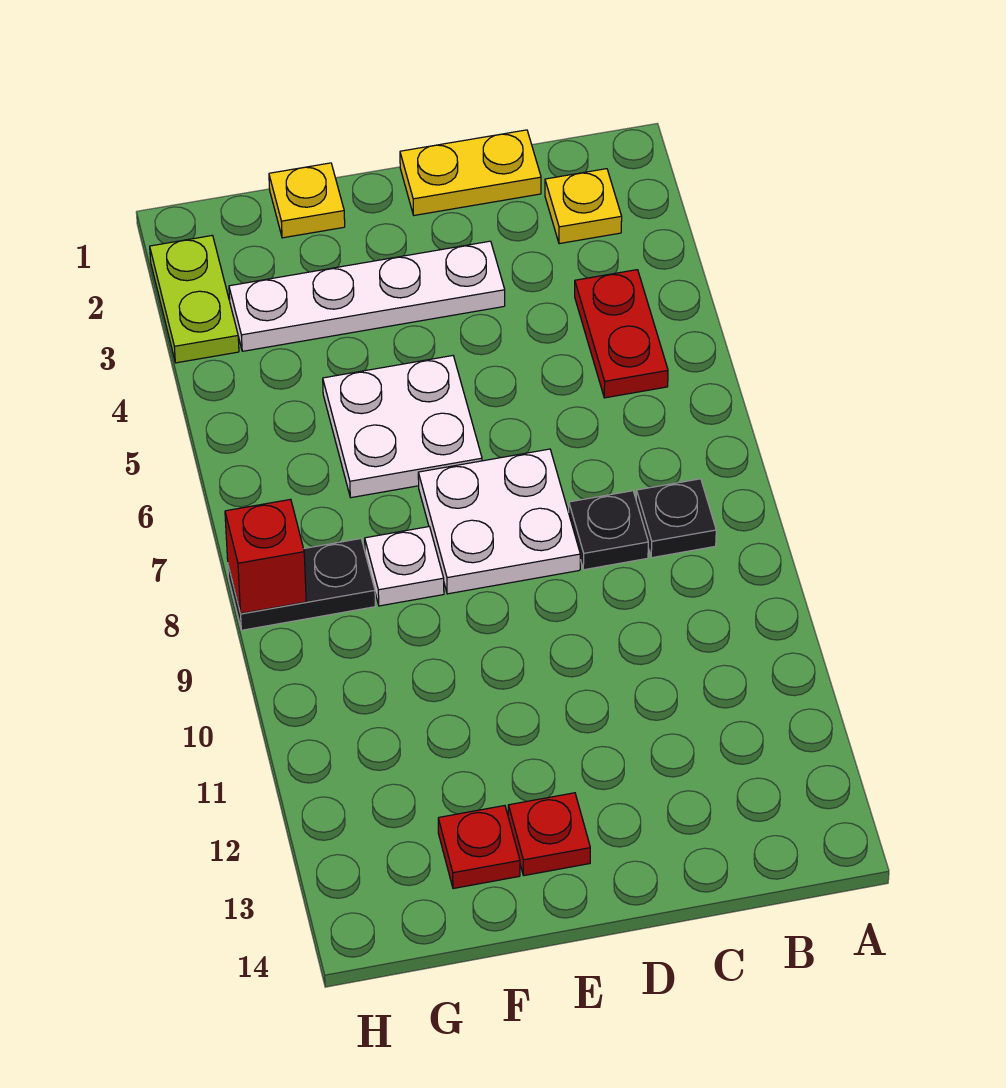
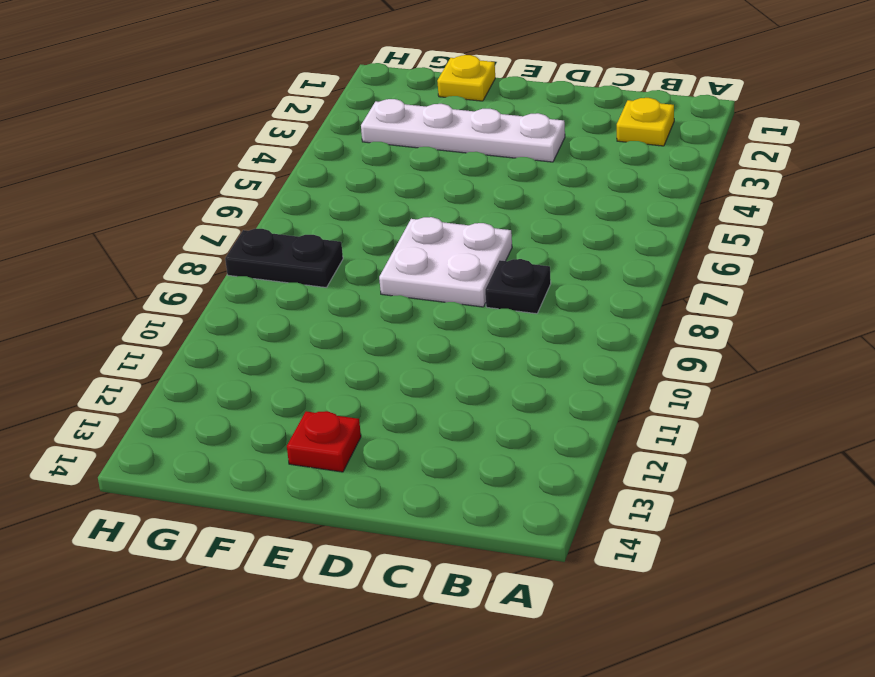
none -> red 1x2 plate [575,270,668,398]
none -> black 1x1 plate [636,479,716,558]
none -> yellow 1x2 plate [400,130,541,215]

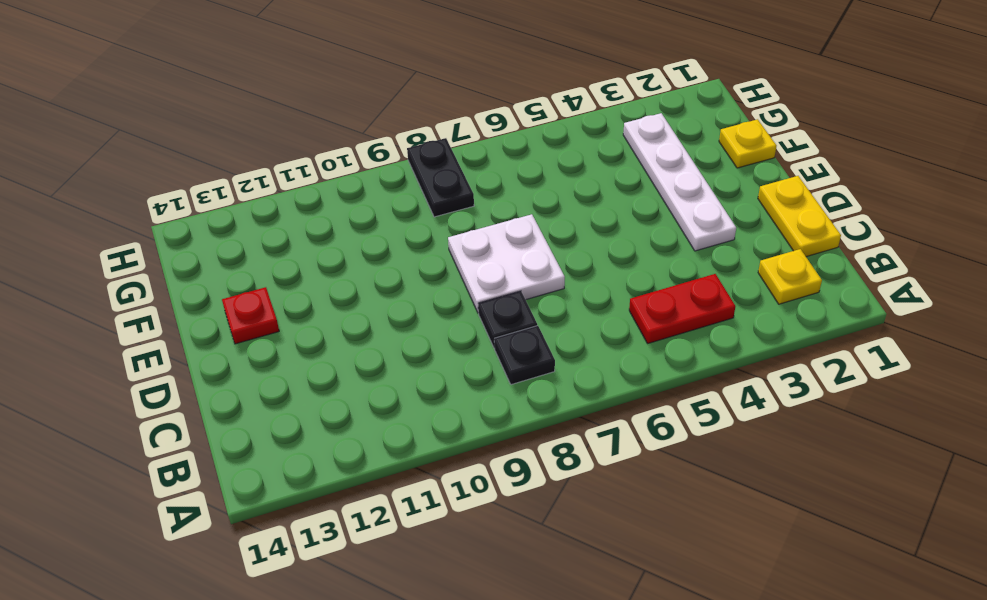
none -> white 2x2 plate [323,356,482,498]
none -> white 1x1 plate [365,527,444,606]
none -> red 1x1 plate [438,806,520,889]

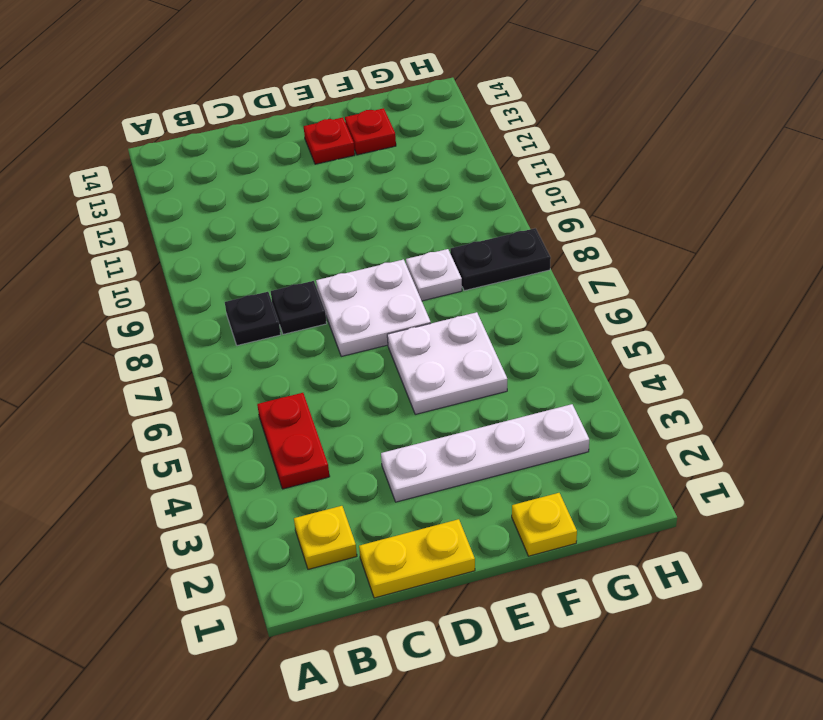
none -> lime 1x2 plate [150,235,239,363]
none -> red 1x1 brick [225,499,306,614]

